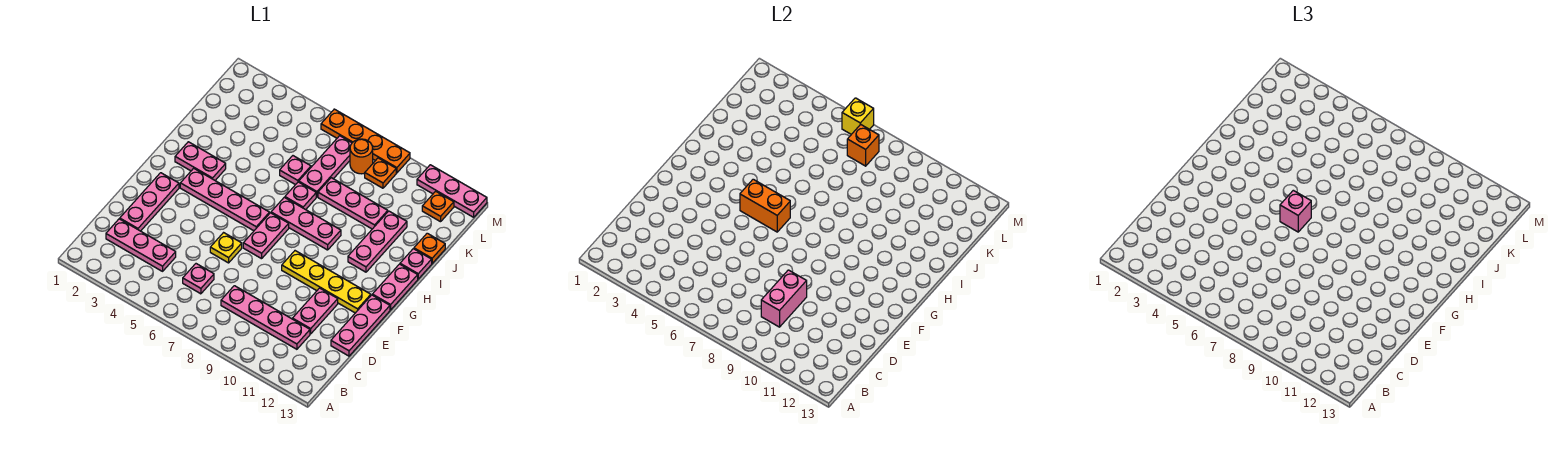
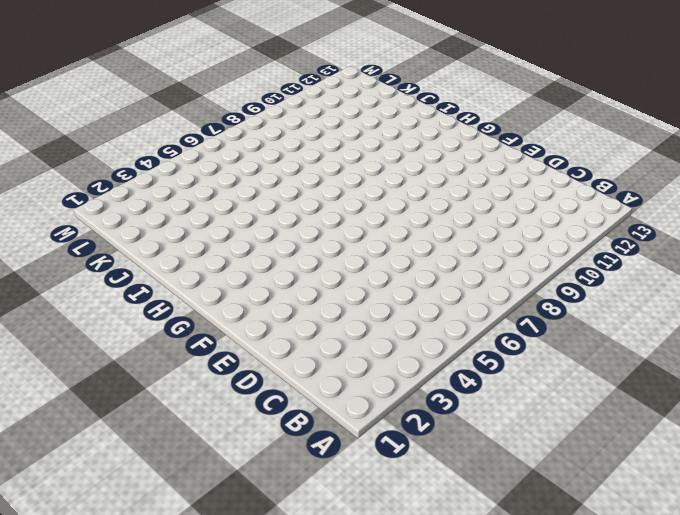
none -> pink 1x3 plate [106,219,176,271]
none -> pink 1x1 plate [183,264,214,294]
none -> pink 1x4 plate [221,286,310,349]
none -> pink 1x3 plate [120,173,179,231]

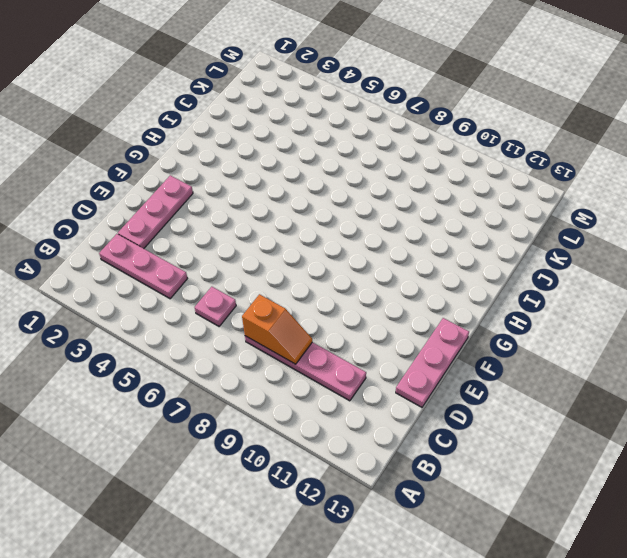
orange 1x2 slope [242,294,312,364] -> pink 1x2 brick [761,270,807,327]
none -> pink 1x2 plate [292,288,338,334]
none -> yellow 1x1 plate [210,233,242,263]
none -> pink 1x2 plate [243,213,289,259]
none -> yellow 1x4 plate [282,251,371,313]

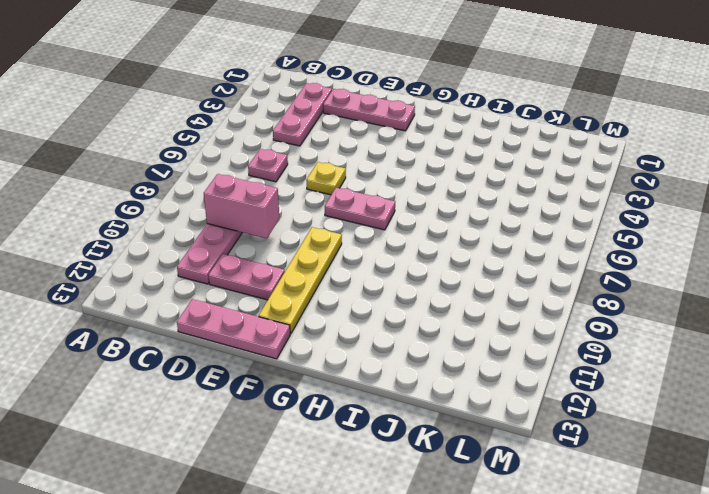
none -> pink 1x4 plate [180,168,269,231]
none -> pink 1x2 plate [372,264,418,310]
none -> pink 1x2 plate [175,142,226,180]
none -> pink 1x3 plate [271,197,341,250]

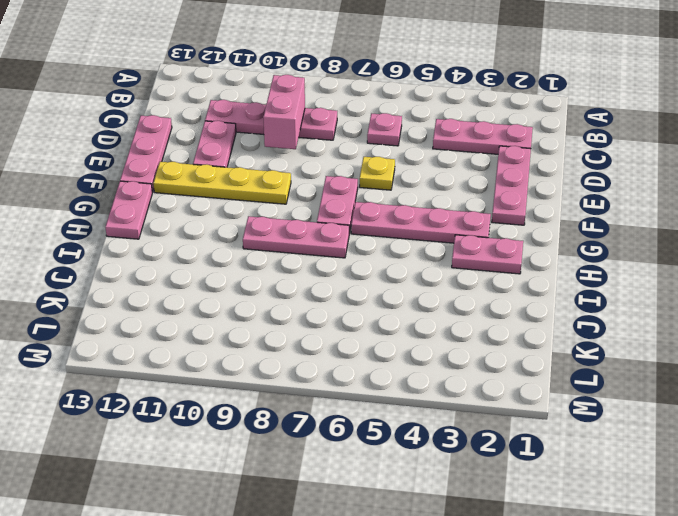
none -> pink 1x3 plate [348,211,407,272]
none -> pink 1x1 plate [285,182,316,210]
none -> pink 1x1 plate [400,249,432,279]
none -> pink 1x1 plate [280,156,311,185]

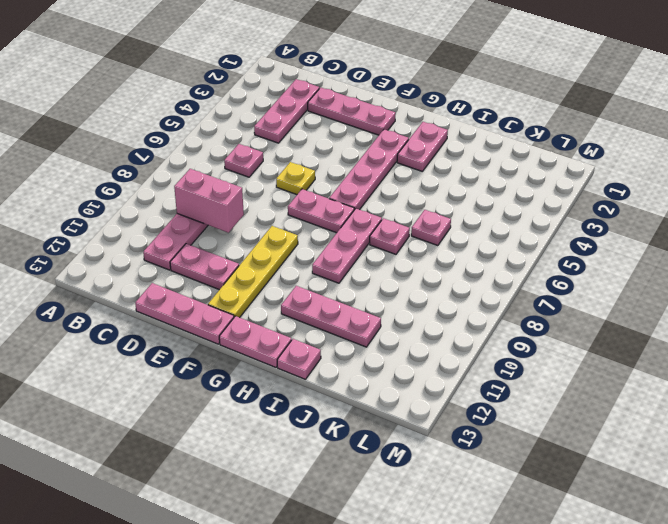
none -> pink 1x3 plate [299,136,352,197]
none -> pink 1x3 plate [318,178,388,229]
none -> orange 1x1 plate [414,233,445,263]
none -> orange 1x1 round brick [350,139,373,174]

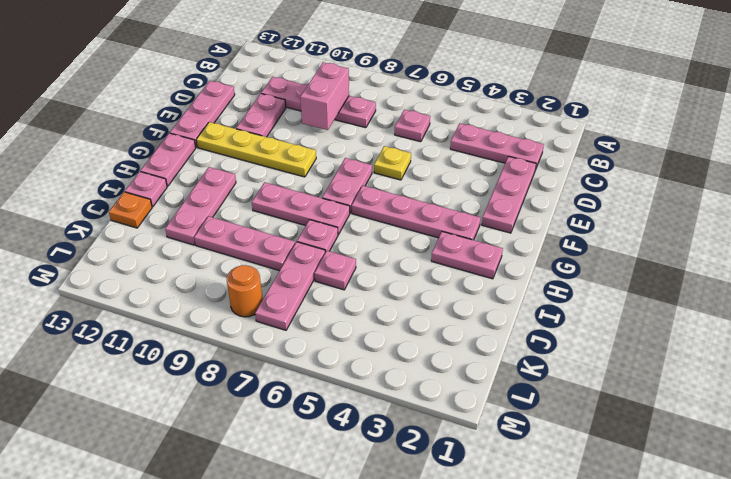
none -> orange 1x1 plate [365,158,396,188]
none -> orange 1x1 plate [422,191,454,222]
none -> orange 1x4 plate [321,109,410,173]
none -> pink 1x3 plate [417,165,487,217]

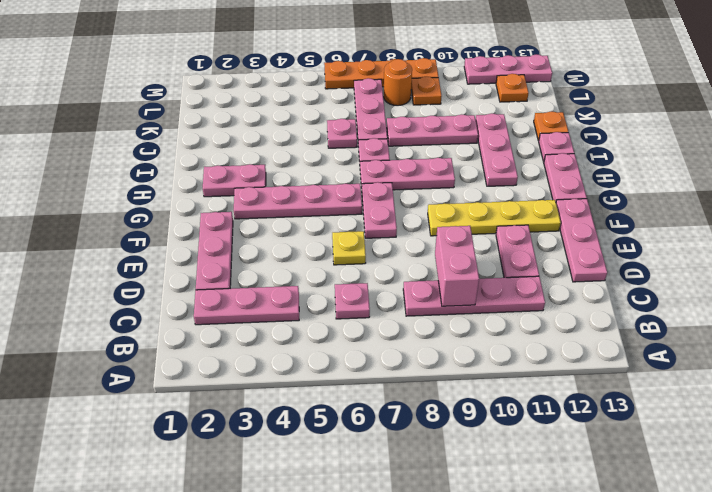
none -> orange 1x2 brick [740,179,790,232]
none -> orange 1x1 brick [847,124,879,166]
none -> yellow 1x1 brick [842,98,874,134]
none -> pink 1x1 brick [1280,190,1311,232]

